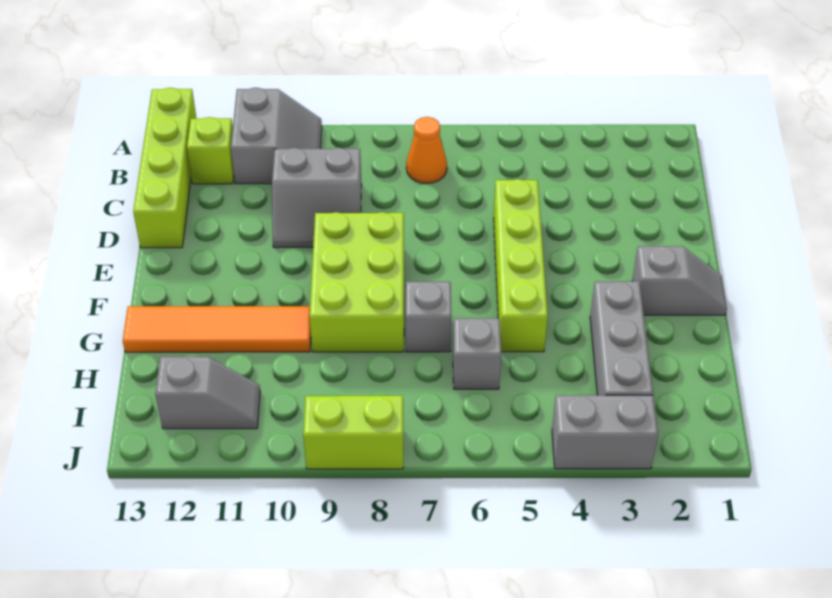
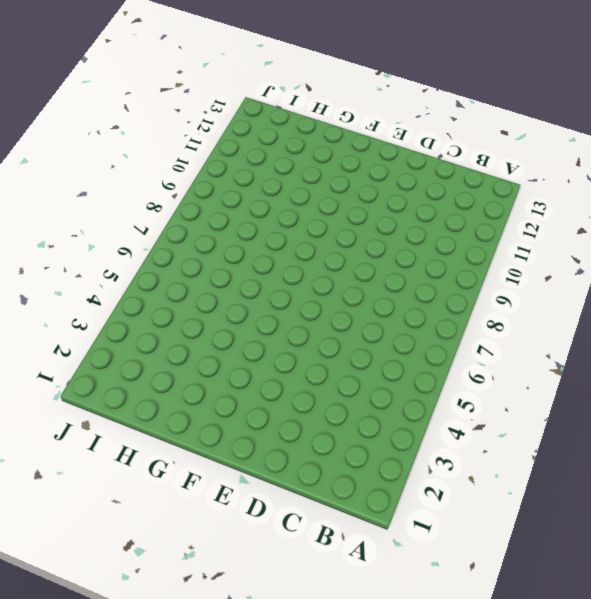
none -> grey 2x2 slope [231,87,322,184]
none -> lime 1x4 brick [133,88,196,248]
none -> orange 1x1 cone [406,117,447,184]

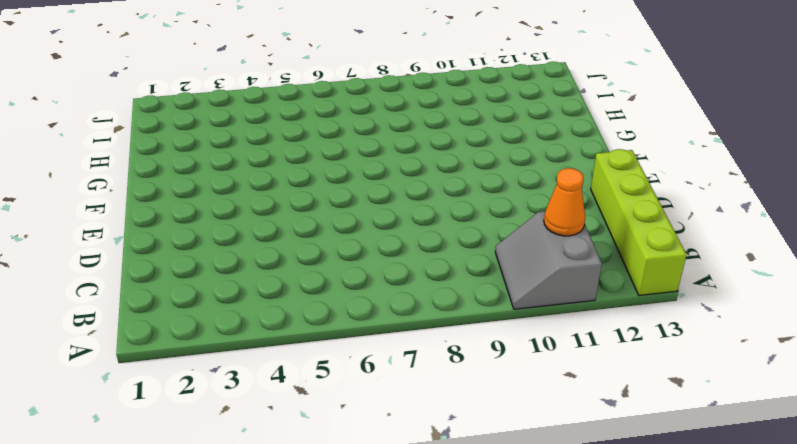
orange 1x1 cone [544,168,585,236] -> orange 1x1 cone moved to [406,117,447,184]
none -> lime 1x1 brick [187,117,234,184]
none -> grey 2x2 slope [272,148,362,248]
none -> lime 1x4 brick [494,179,548,352]

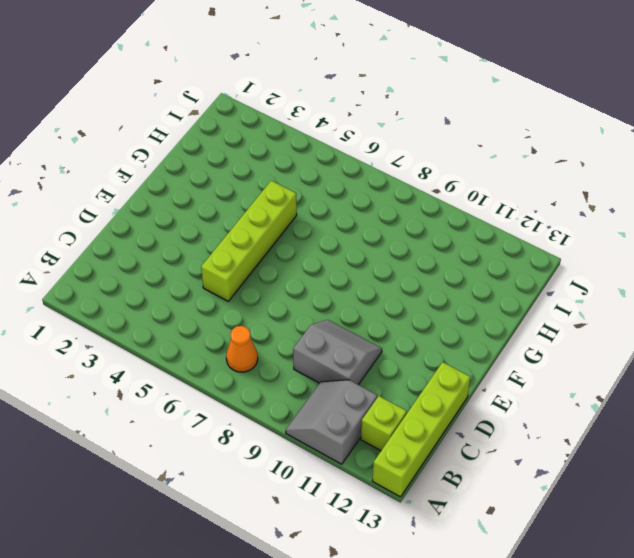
none -> lime 2x3 brick [310,212,404,352]
none -> grey 1x2 slope [632,246,727,315]
none -> grey 1x3 brick [590,281,653,395]

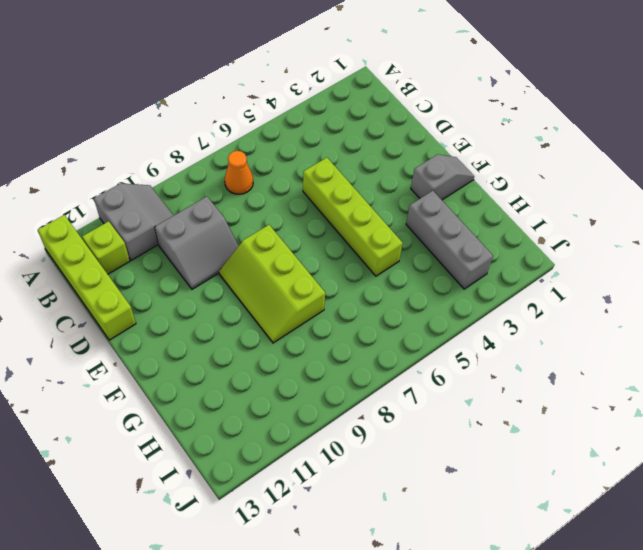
lime 2x3 slope [219,225,325,343] -> lime 2x3 brick [310,212,404,352]
none -> grey 1x1 brick [406,282,452,352]
none -> orange 1x4 tile [123,306,311,352]
none -> grey 1x1 brick [453,318,501,389]

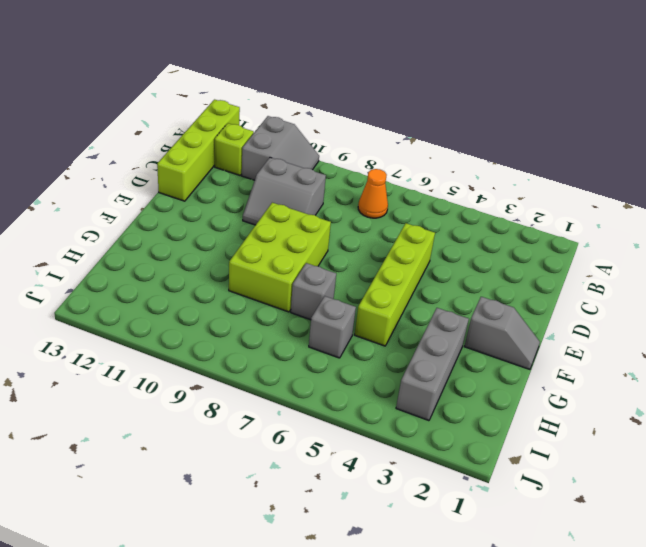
none -> orange 1x4 tile [123,306,311,352]
none -> grey 1x2 slope [155,357,260,429]
none -> grey 1x2 brick [552,395,658,469]

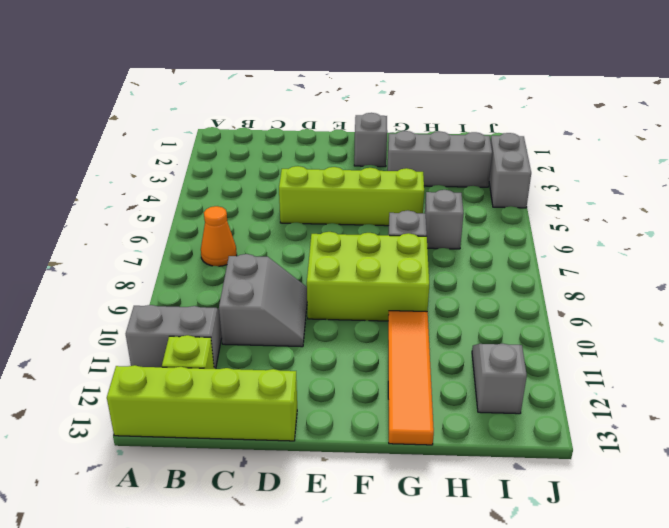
none -> lime 1x2 brick [303,396,403,469]

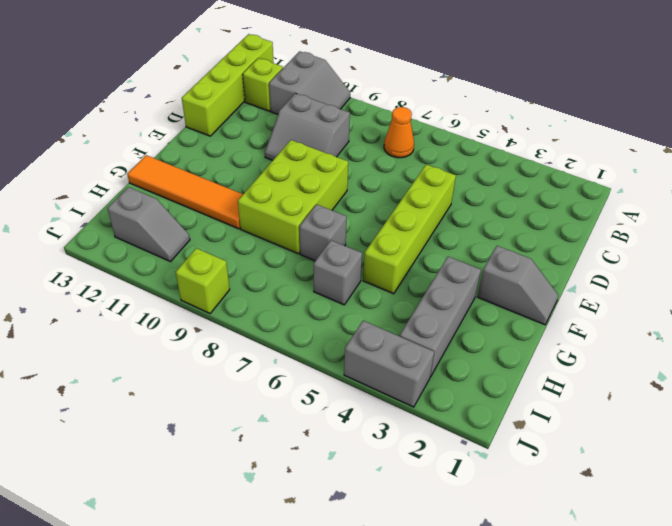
lime 1x1 brick [176,248,230,313] -> lime 1x2 brick [303,396,403,469]

